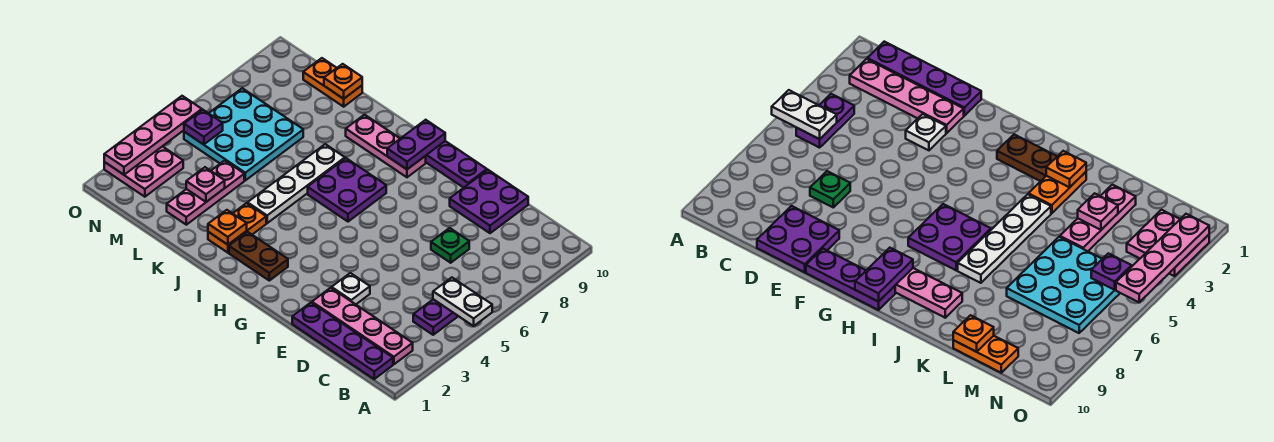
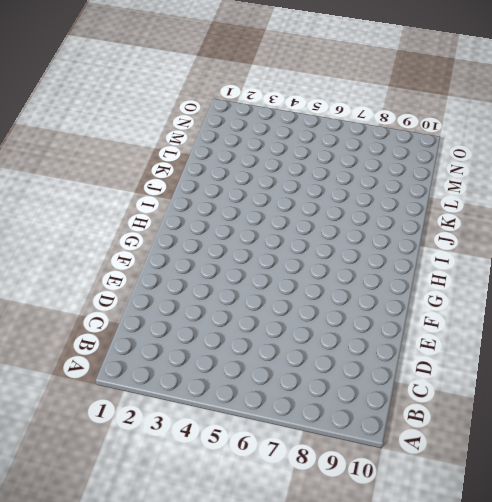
none -> purple 1x4 plate [292,303,393,379]
none -> pink 1x4 plate [312,288,413,364]
none -> purple 1x2 plate [413,299,458,335]

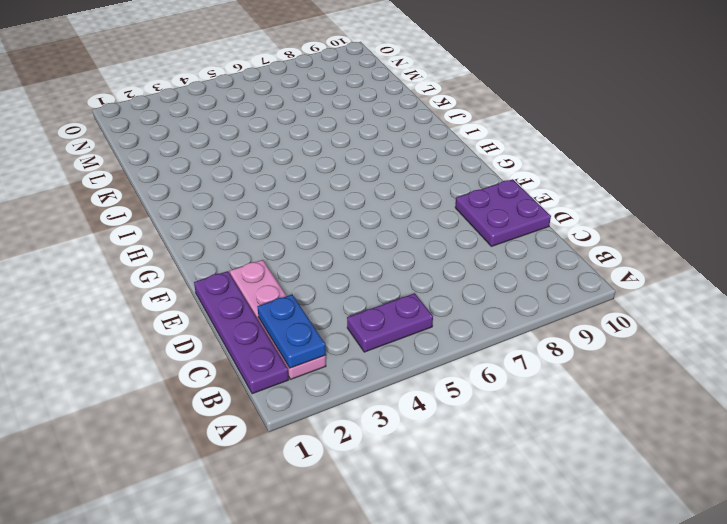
blue 1x2 plate [257,295,326,368] -> none
none -> green 1x1 plate [431,228,469,263]
none -> white 1x1 plate [332,273,370,304]
none -> purple 1x3 plate [426,141,487,188]

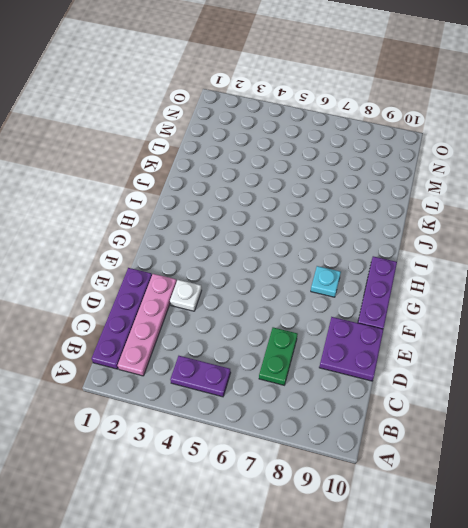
green 1x2 plate [259,327,298,385] -> green 1x1 plate [431,228,469,263]
cyan 1x1 plate [311,266,341,297] -> none
none -> brown 1x2 plate [229,232,288,281]
none -> purple 2x2 plate [308,158,386,222]
none -> pink 1x3 plate [346,115,426,177]

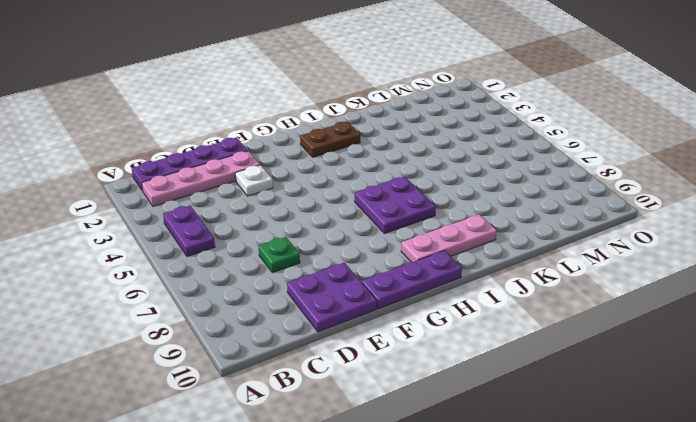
none -> orange 1x2 plate [208,203,266,253]
none -> white 1x4 plate [247,144,345,223]
none -> pink 1x3 plate [167,160,244,225]

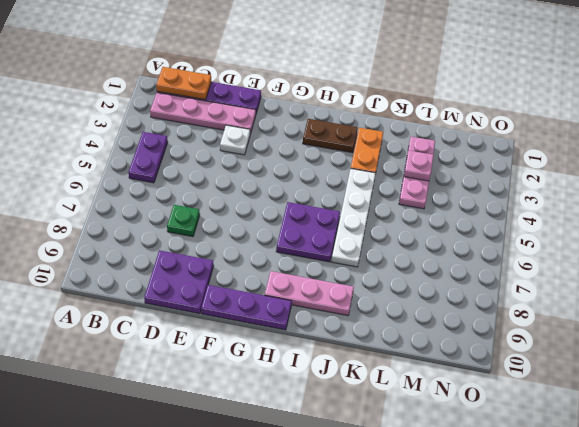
orange 1x2 plate [156,67,211,100] -> orange 1x2 plate moved to [303,58,362,107]
none -> cyan 3x3 plate [184,88,303,180]
none -> pink 2x2 plate [104,146,183,197]
none -> white 1x2 plate [433,278,492,326]

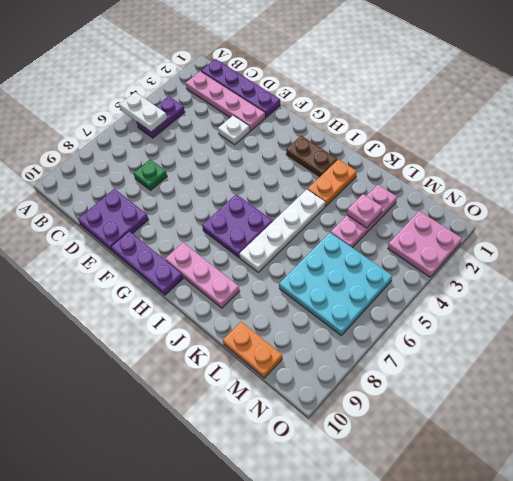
none -> purple 1x2 plate [387,120,445,169]
none -> orange 1x1 plate [208,210,247,245]
none -> orange 1x1 plate [324,64,362,99]

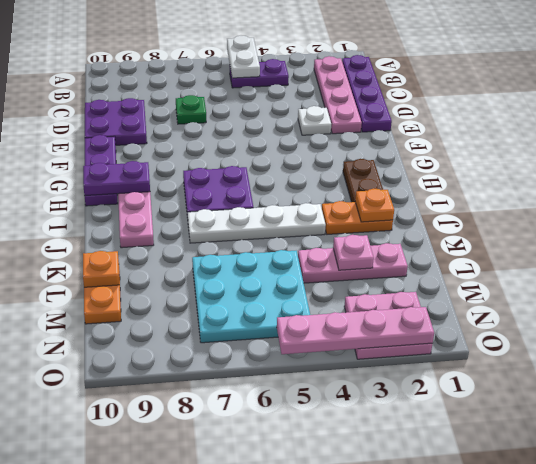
none -> purple 1x1 plate [184,110,223,145]

